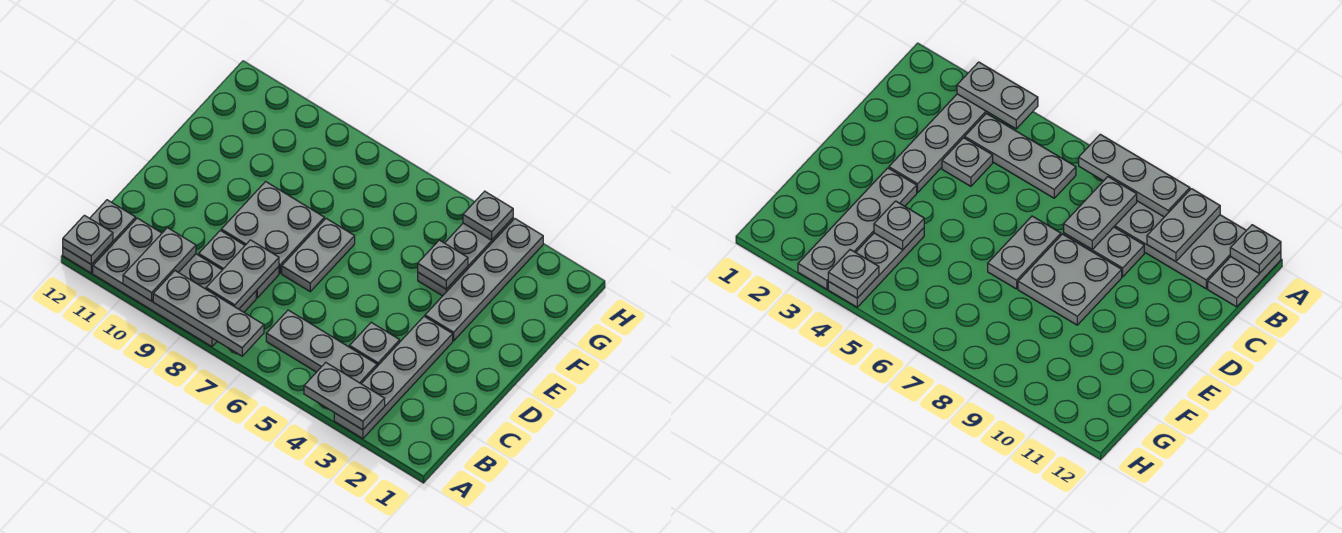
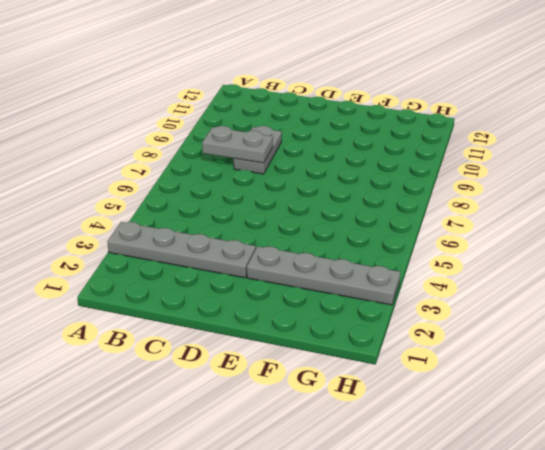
none -> grey 2x4 plate [93,218,256,347]
none -> grey 1x2 plate [63,200,136,273]
none -> grey 1x3 plate [266,310,377,383]

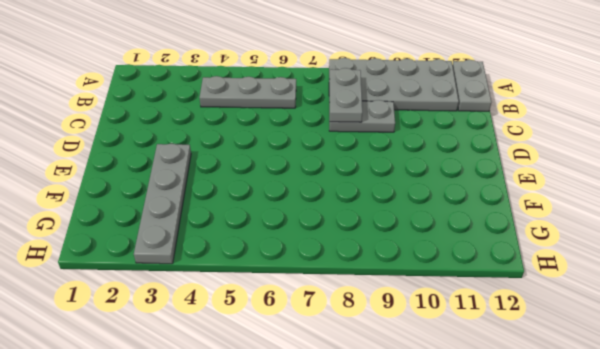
none -> grey 1x4 plate [334,316,453,439]
none -> grey 1x1 plate [349,322,400,366]
none -> grey 1x2 plate [282,218,355,292]

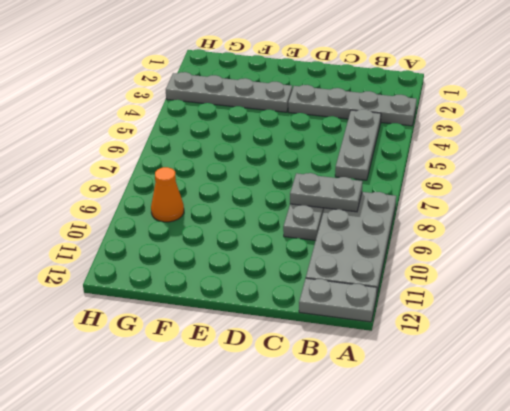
orange 1x1 cone [151,167,184,222] -> none
none -> grey 1x1 plate [349,322,400,366]
none -> grey 1x2 plate [282,218,355,292]
none -> grey 2x2 plate [221,182,324,273]

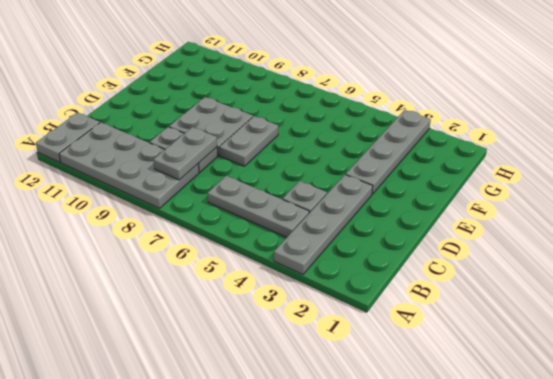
none -> grey 1x3 plate [418,218,513,296]
none -> grey 1x2 plate [304,362,385,430]
none -> grey 1x3 plate [153,271,264,356]

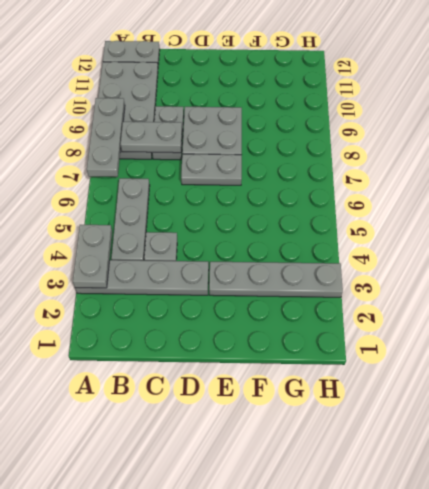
none -> grey 1x3 plate [418,218,513,296]
none -> grey 1x2 plate [123,228,196,301]
none -> grey 1x1 plate [63,215,113,264]

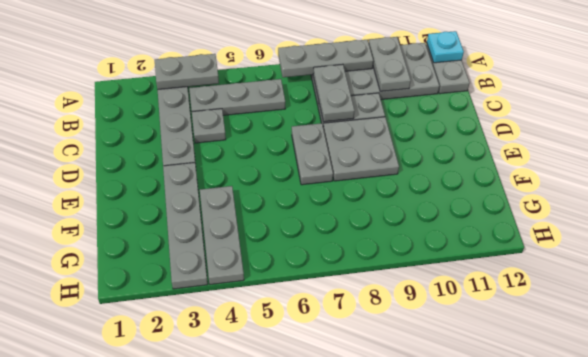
cyan 1x1 plate [427,31,464,63] -> grey 1x1 plate [63,215,113,264]
none -> grey 1x1 plate [418,240,468,289]
none -> grey 1x1 plate [463,191,513,240]

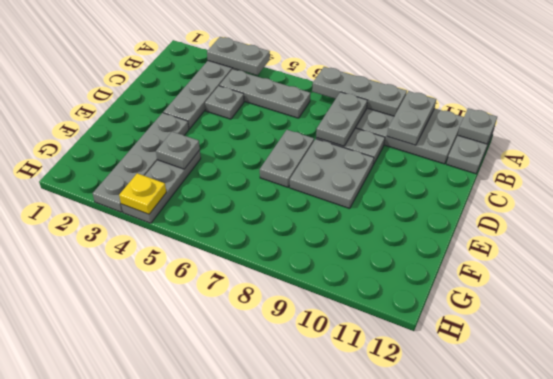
yellow 1x1 plate [119,173,166,214] -> grey 1x1 plate [463,191,513,240]

